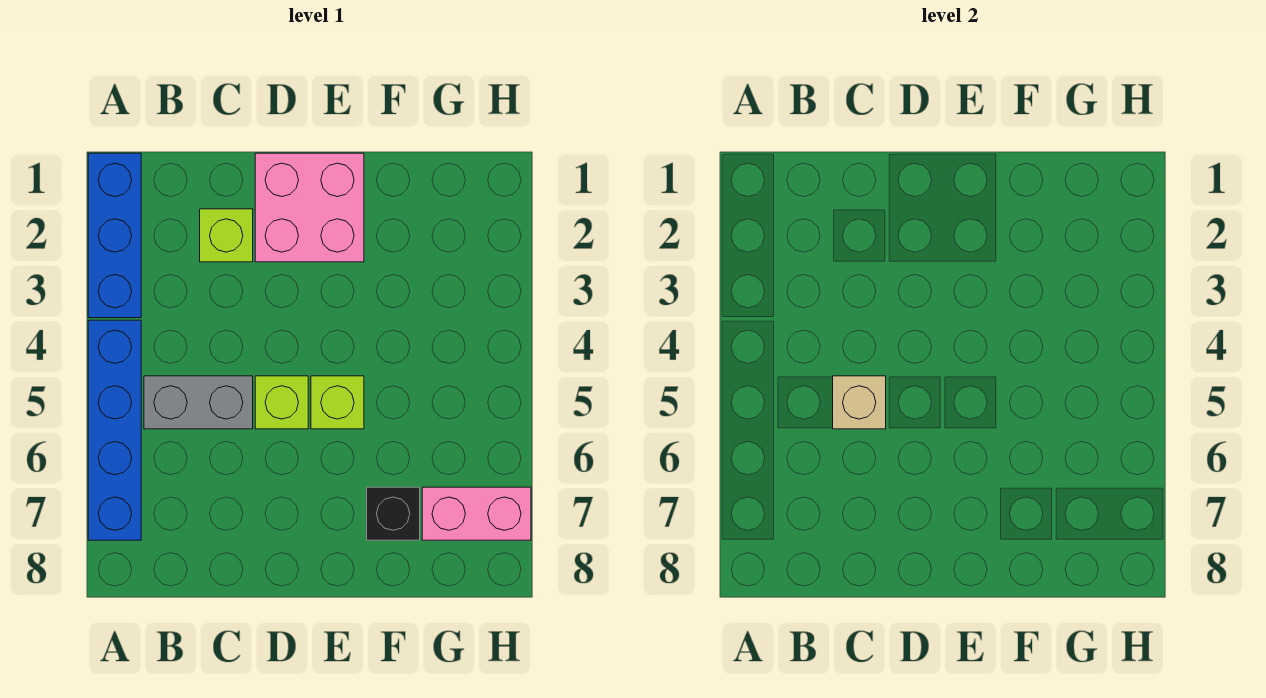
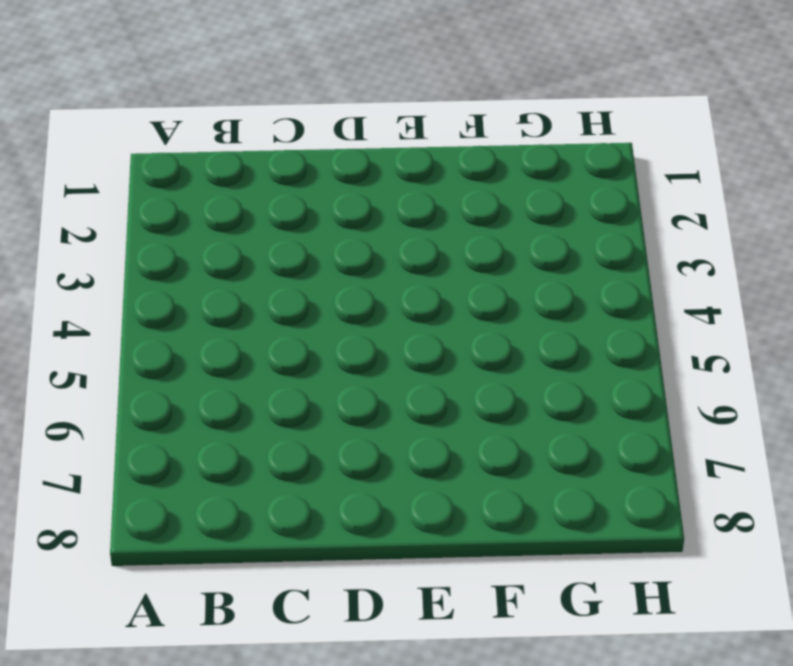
none -> blue 1x3 brick [88,153,141,318]
none -> blue 1x4 brick [88,320,141,540]

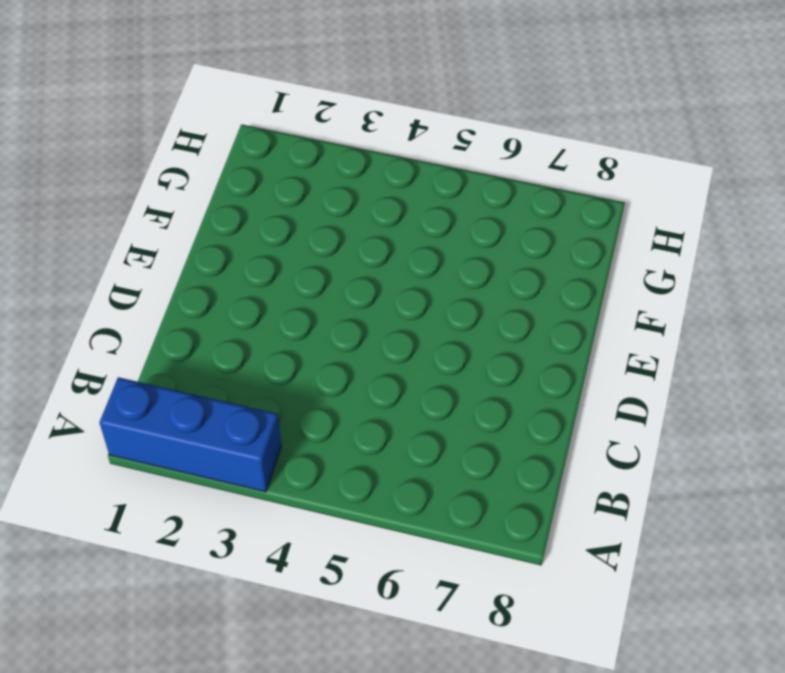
none -> blue 1x4 brick [88,320,141,540]
none -> grey 1x2 brick [144,376,253,429]

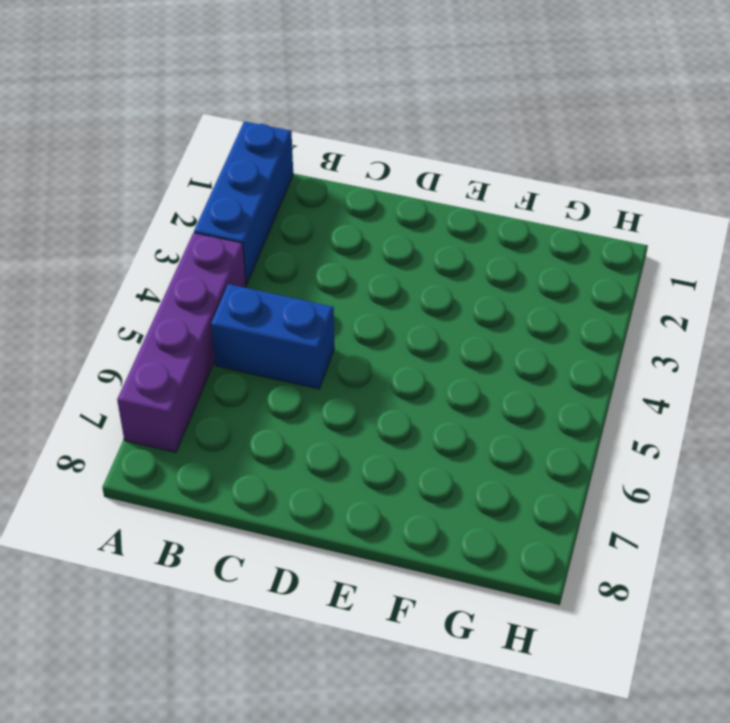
purple 1x4 brick [117,233,246,452] -> blue 1x4 brick [88,320,141,540]
blue 1x2 brick [211,284,334,389] -> grey 1x2 brick [144,376,253,429]
none -> lime 1x1 brick [200,209,253,262]
none -> pink 2x2 brick [255,153,364,262]

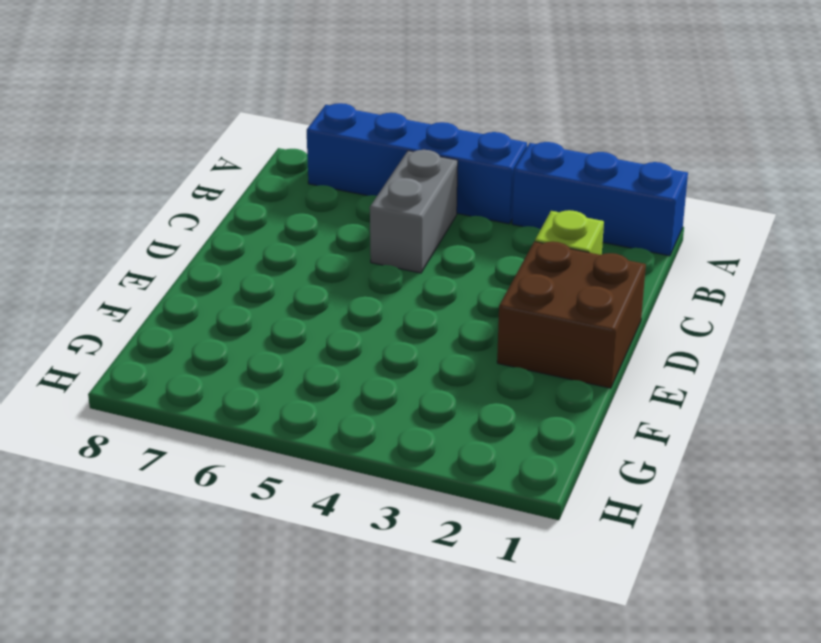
brown 2x2 brick [497,242,646,388] -> pink 2x2 brick [255,153,364,262]
none -> lime 1x1 brick [255,376,308,429]
none -> lime 1x1 brick [311,376,364,429]

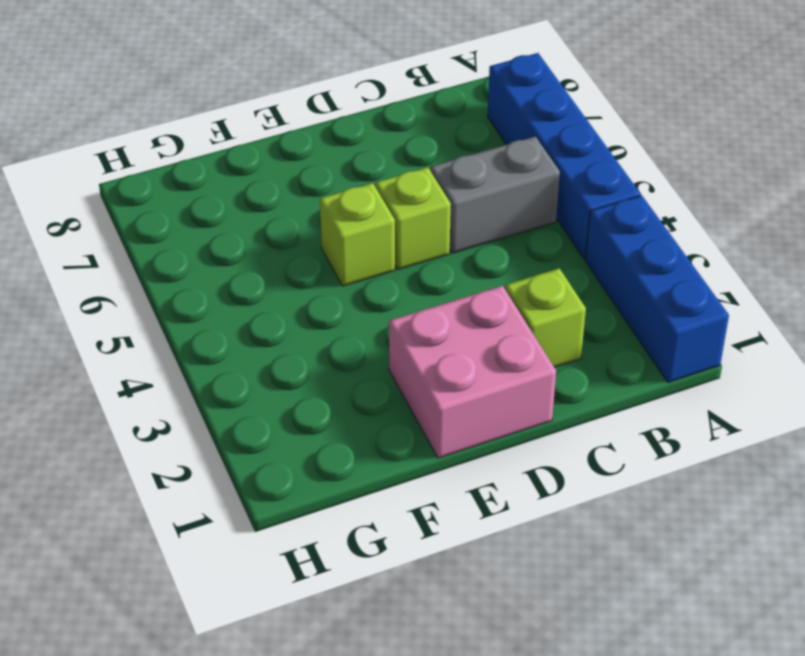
none -> black 1x1 brick [367,487,420,540]
none -> pink 1x2 brick [422,487,531,540]

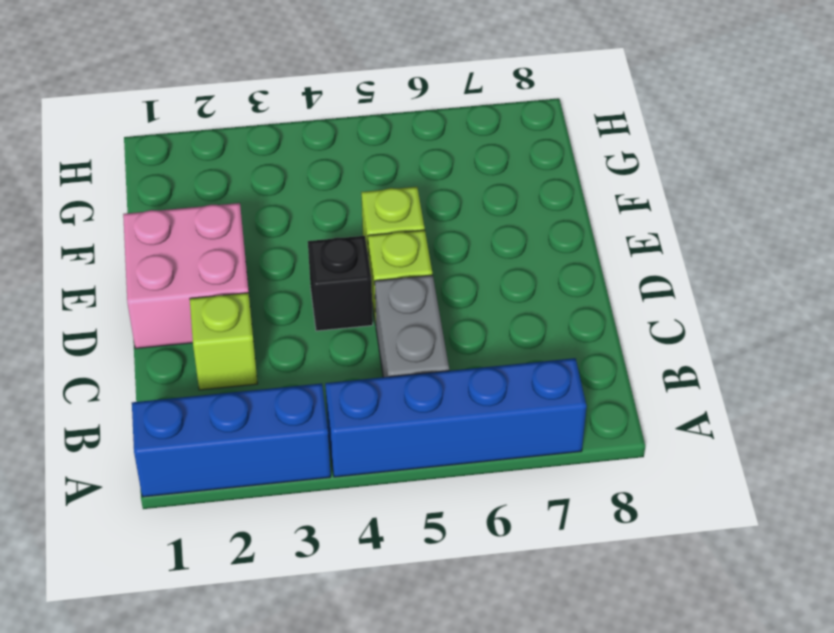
black 1x1 brick [308,236,373,331] -> black 1x1 brick moved to [367,487,420,540]
none -> pink 1x2 brick [422,487,531,540]
none -> tan 1x1 brick [833,376,886,429]

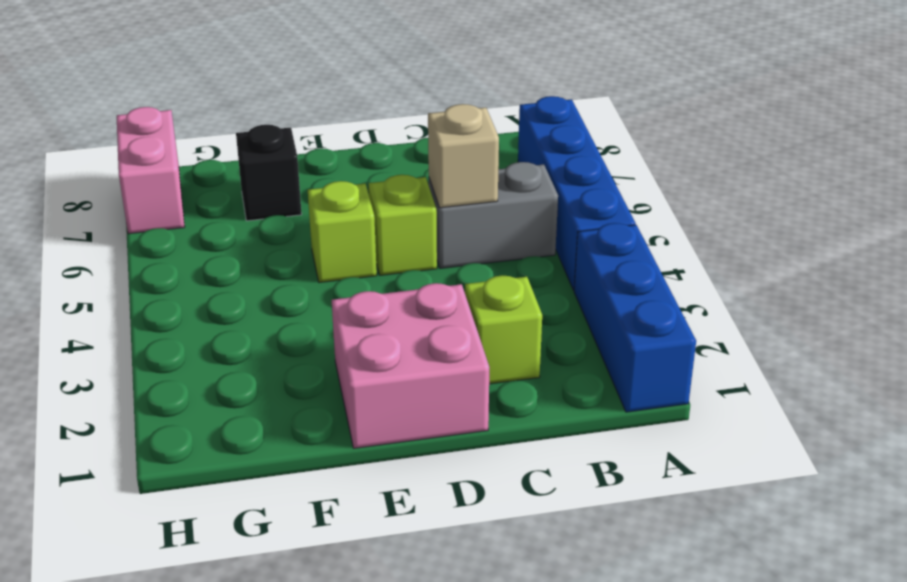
pink 1x2 brick [117,107,185,234] -> pink 1x2 brick turned to [422,487,531,540]

